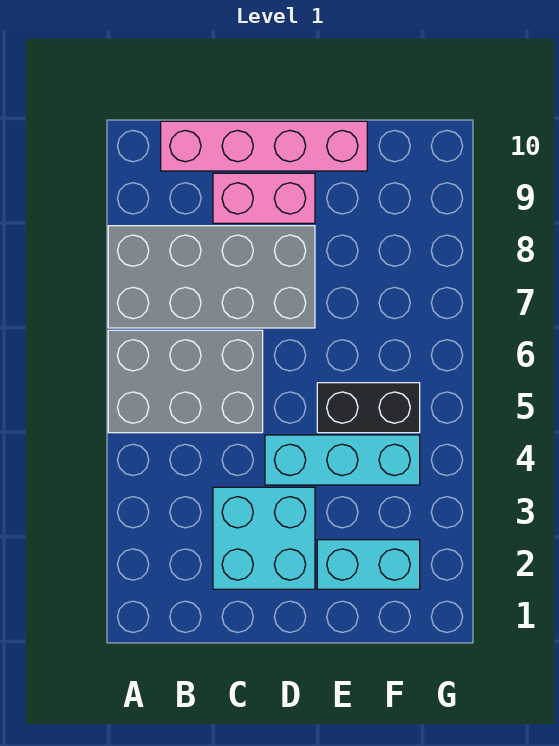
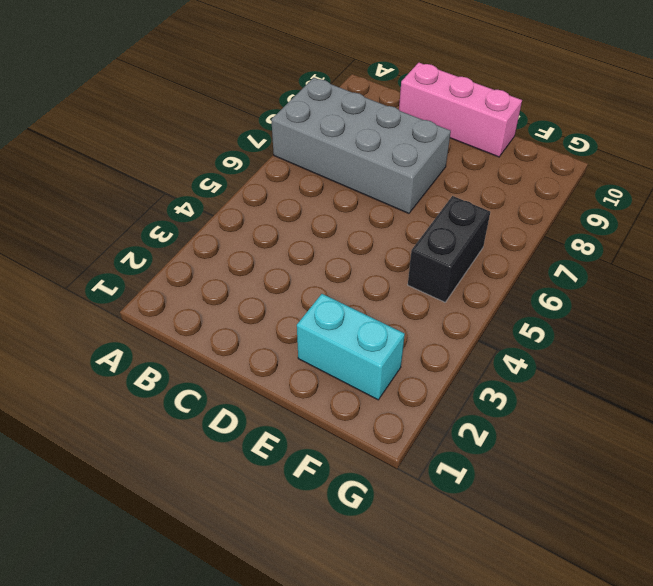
pink 1x3 brick [399,63,522,157] -> pink 1x4 brick [161,121,367,171]
black 1x2 brick [408,196,490,302] -> black 1x2 brick turned to [317,383,420,433]
none -> grey 2x3 brick [108,330,263,433]
none -> cyan 2x2 brick [213,487,315,589]

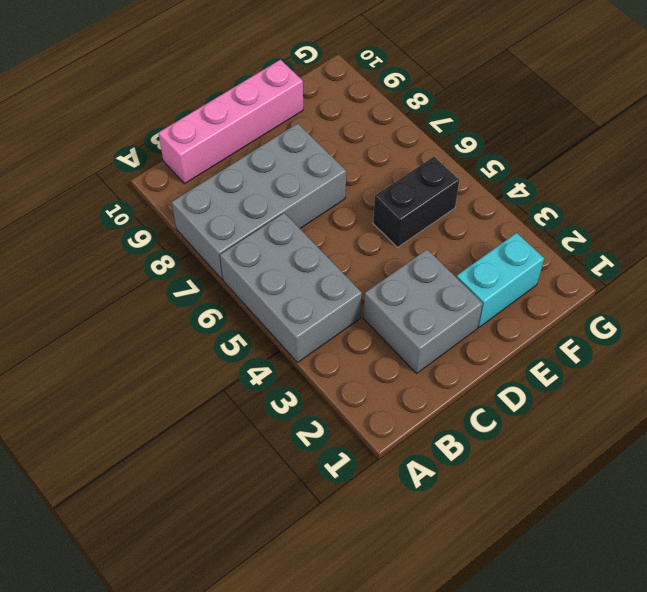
grey 2x3 brick [220,213,362,363] -> grey 2x3 brick turned to [108,330,263,433]
grey 2x2 brick [363,249,483,373] -> cyan 2x2 brick [213,487,315,589]
none -> pink 1x2 brick [213,173,315,223]
none -> cyan 1x3 brick [265,435,420,485]

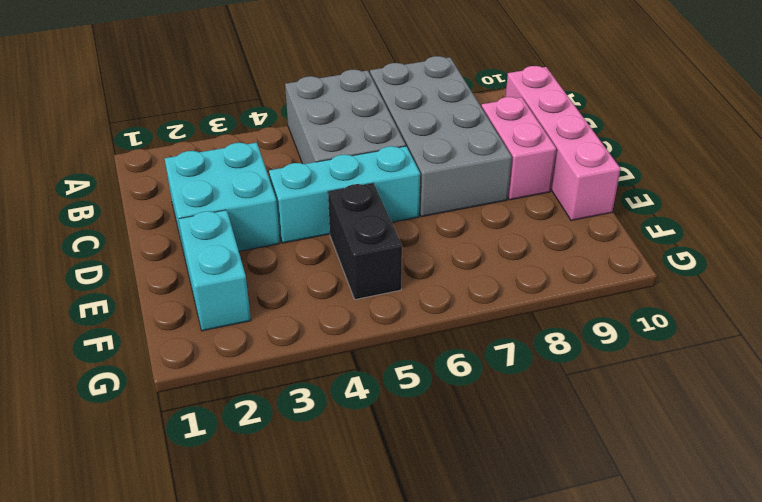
cyan 1x3 brick [269,146,420,243] -> cyan 1x3 brick turned to [265,435,420,485]

